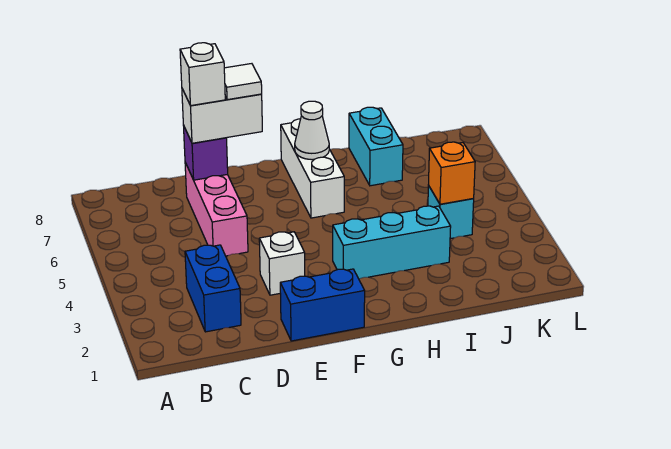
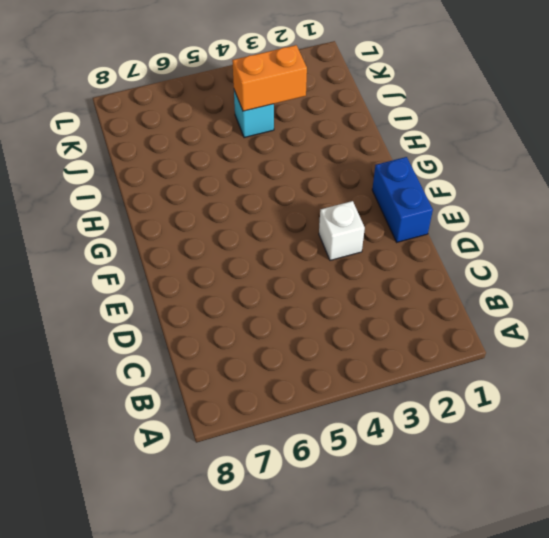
orange 1x2 brick [232,45,307,111] -> orange 1x1 brick [429,142,475,204]
none -> blue 1x2 brick [185,245,241,332]
none -> pink 1x3 brick [185,163,248,256]
none -> cyan 1x3 brick [333,206,451,279]

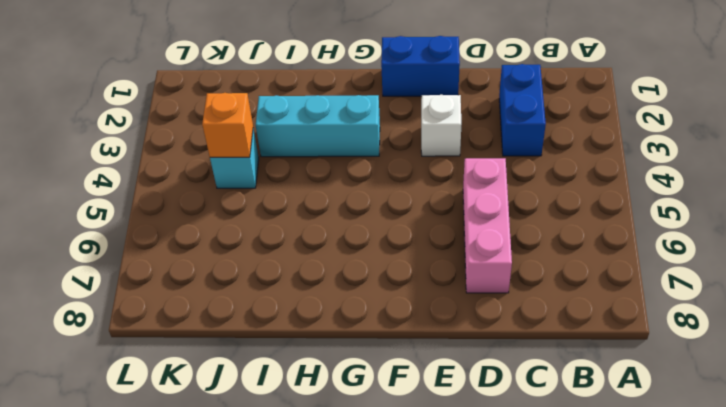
none -> white 1x3 brick [281,119,344,218]
none -> cyan 1x2 brick [349,107,403,186]
none -> purple 1x1 brick [183,125,228,180]

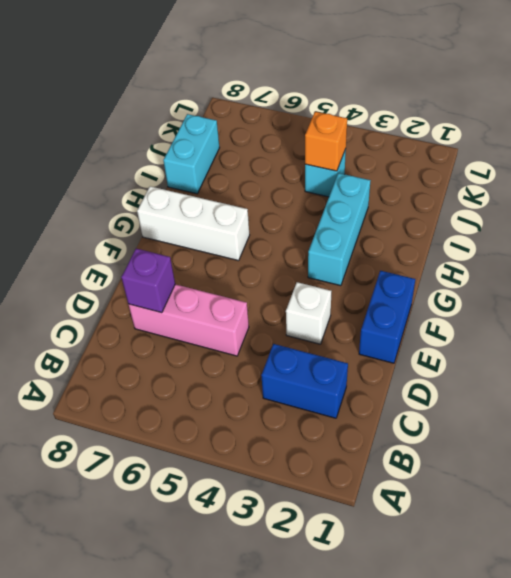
cyan 1x2 brick [163,114,220,194] -> cyan 1x2 brick turned to [349,107,403,186]
none -> white 1x1 cone [295,101,329,160]
none -> white 1x2 brick [182,89,262,143]
none -> white 1x1 brick [180,43,225,106]

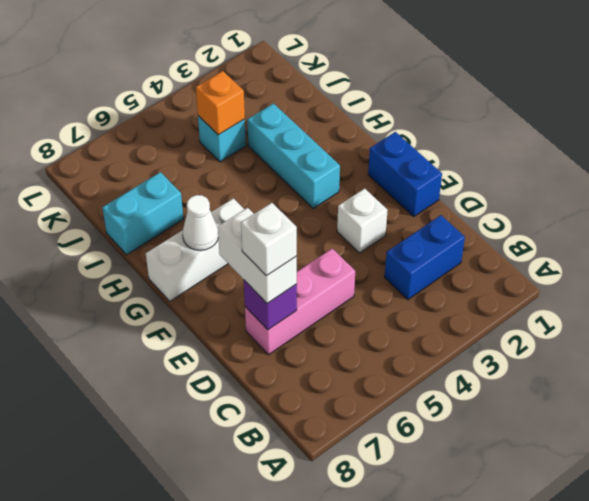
none -> white 1x1 tile [224,64,262,100]

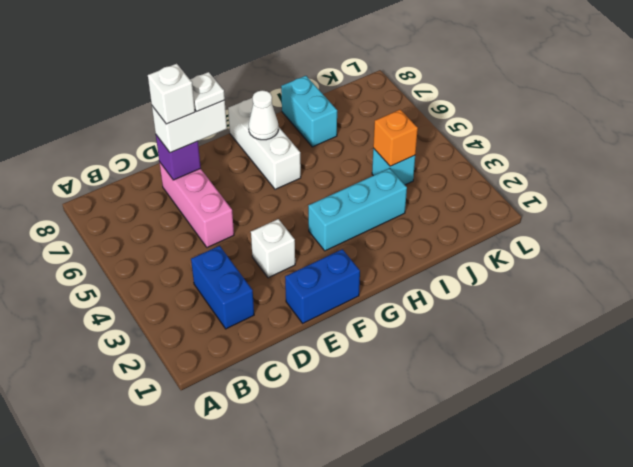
white 1x1 plate [190,72,225,111] -> white 1x1 tile [224,64,262,100]

